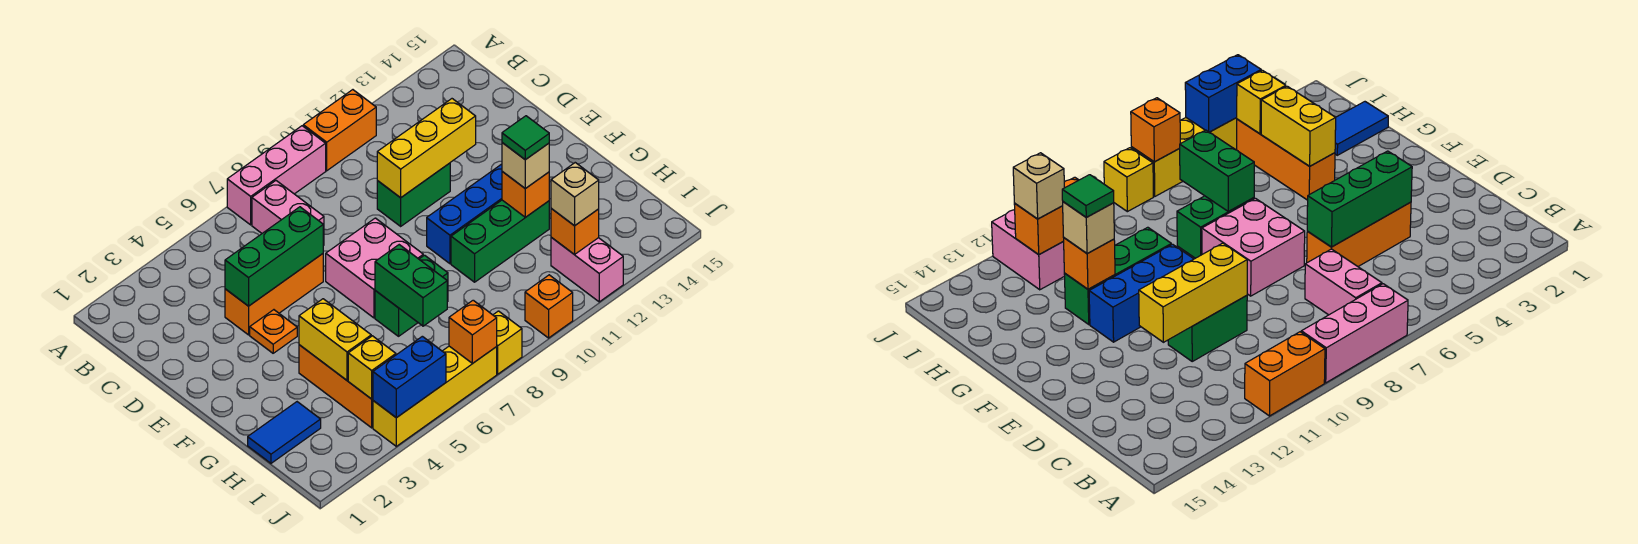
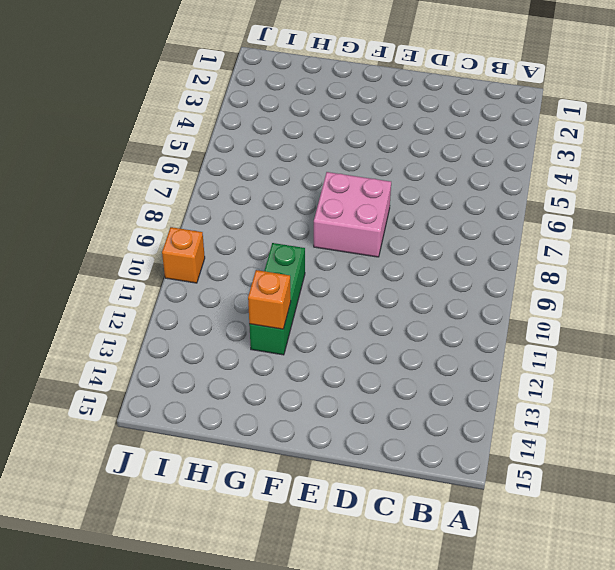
none -> pink 1x3 brick [227,126,326,225]
none -> orange 1x2 brick [303,90,376,171]
none -> pink 1x2 brick [252,181,324,246]

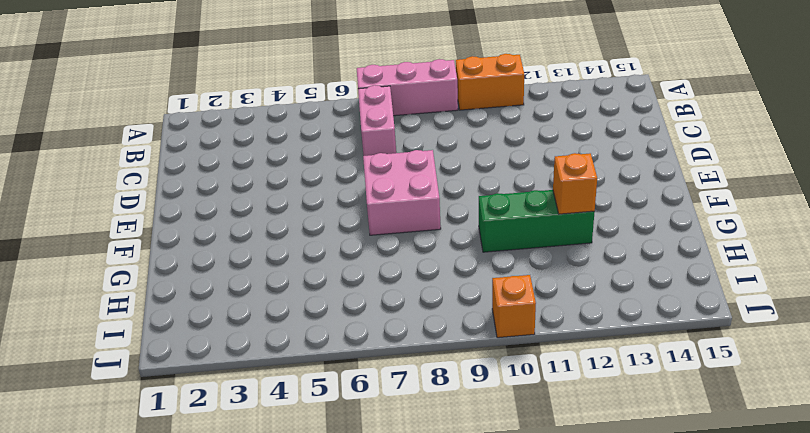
none -> orange 1x3 brick [225,254,323,335]
none -> green 1x2 brick [377,163,450,226]
none -> orange 1x1 plate [250,310,297,353]

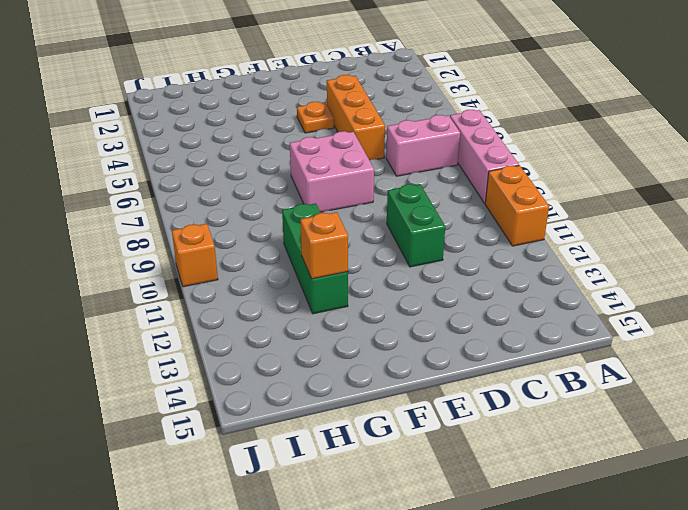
none -> blue 1x3 brick [427,164,502,264]
none -> orange 1x3 brick [299,345,373,428]
none -> green 1x2 brick [375,255,448,336]

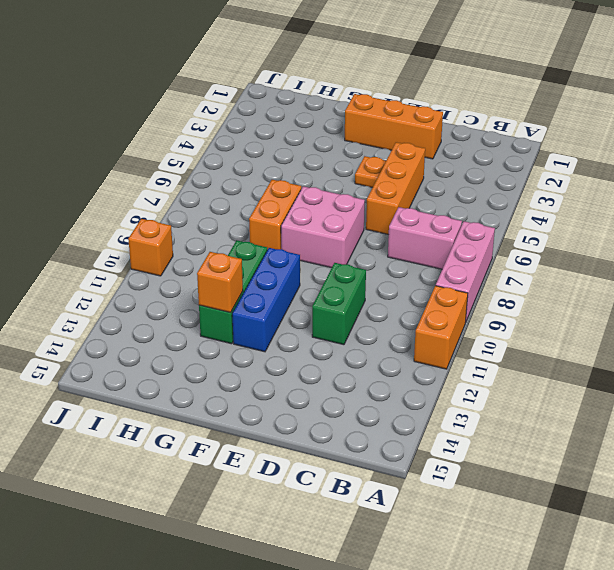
orange 1x3 brick [345,94,443,159] -> orange 1x3 brick moved to [299,345,373,428]
orange 1x2 brick [249,180,301,250] -> green 1x2 brick [375,255,448,336]
none -> blue 1x2 tile [248,402,321,463]
none -> pink 1x2 brick [551,237,623,302]
none -> yellow 1x4 brick [373,346,497,446]

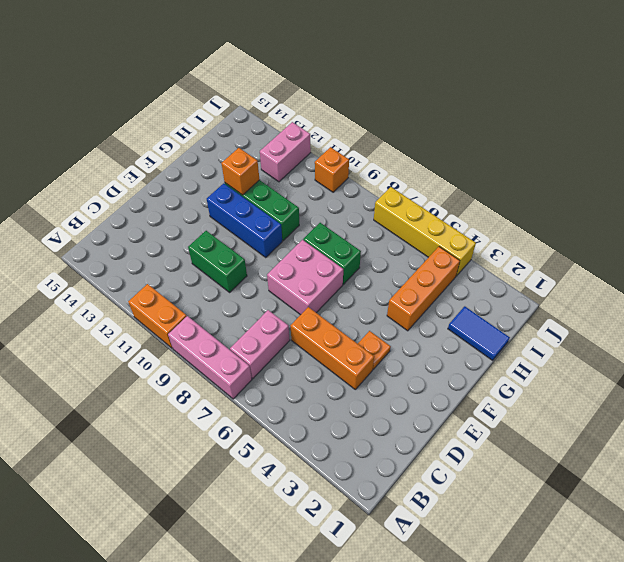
none -> yellow 1x1 brick [493,311,522,374]
none -> green 1x3 brick [225,207,323,306]
none -> yellow 1x3 brick [377,99,476,198]

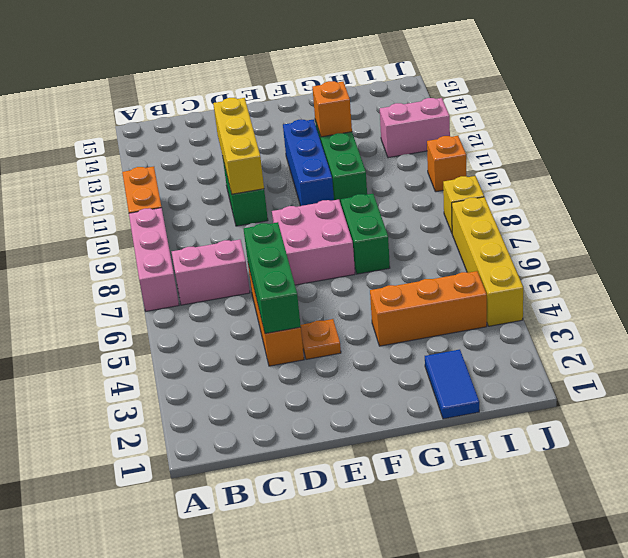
none -> yellow 1x2 brick [299,299,371,380]
none -> green 1x2 brick [375,245,447,326]
none -> yellow 1x1 brick [348,336,396,399]

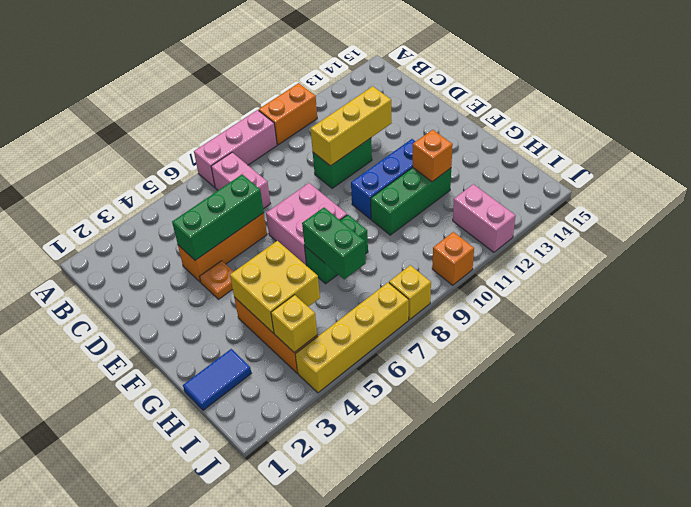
yellow 2x2 brick [230,241,320,333] -> yellow 1x2 brick [299,299,371,380]
none -> orange 1x1 brick [551,209,599,255]
none -> blue 1x2 brick [373,336,446,418]
none -> orange 1x1 brick [449,300,497,363]

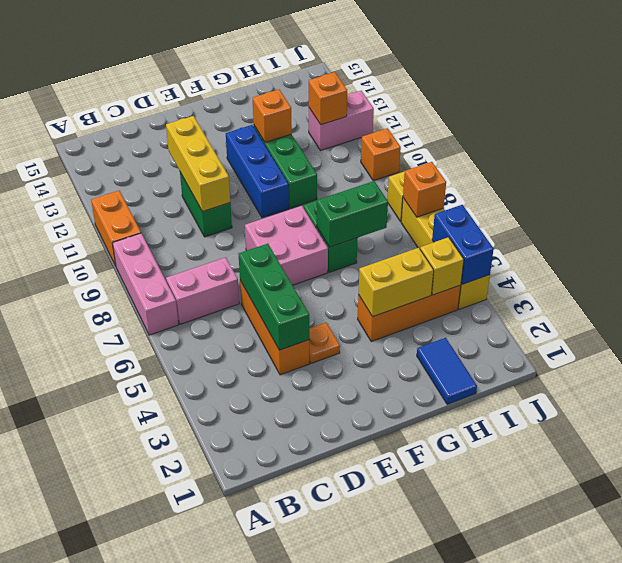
none -> tan 1x1 brick [502,143,549,189]
none -> tan 1x1 brick [551,163,599,226]
none -> green 1x1 tile [502,116,549,160]

